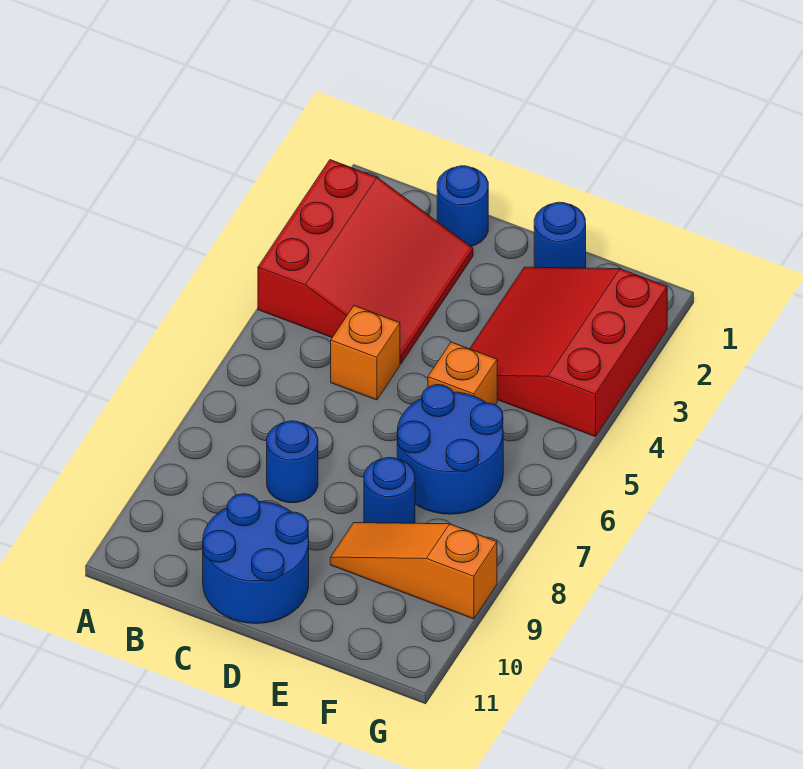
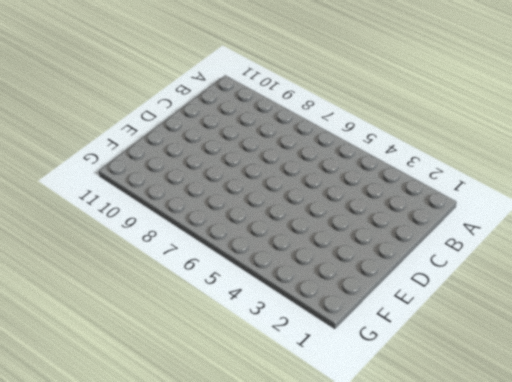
none -> red 3x3 slope [258,160,473,363]
none -> blue 1x1 round brick [437,166,488,246]

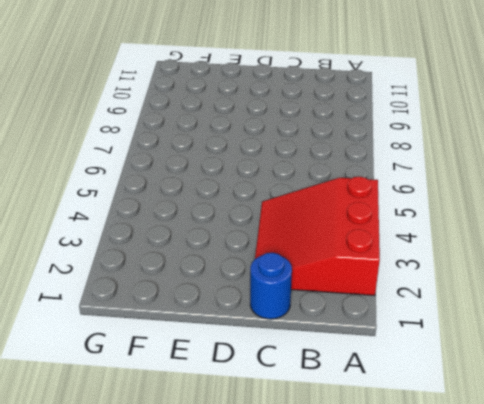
none -> orange 1x1 brick [331,306,400,400]
none -> blue 1x1 round brick [267,421,318,503]

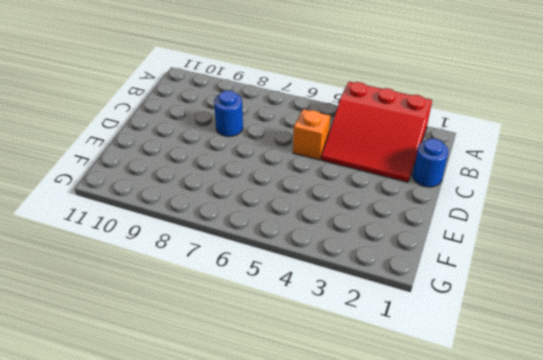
none -> blue 2x2 round brick [203,494,309,624]
none -> blue 1x1 round brick [534,202,586,268]

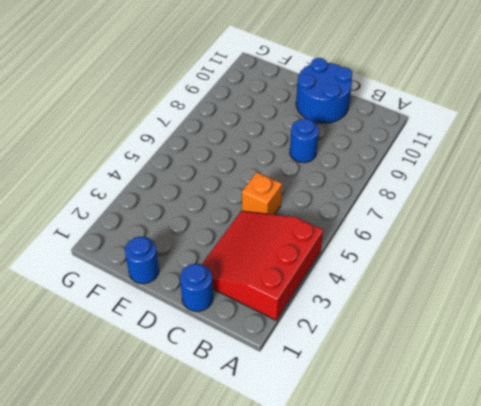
none -> red 3x3 slope [470,267,667,437]
none -> orange 1x1 brick [428,342,497,405]

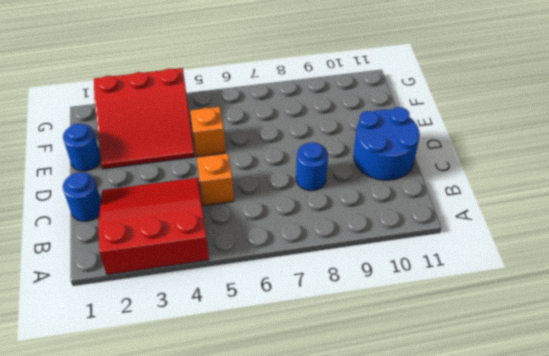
none -> blue 2x2 round brick [397,385,503,514]
none -> blue 1x1 round brick [364,458,415,523]

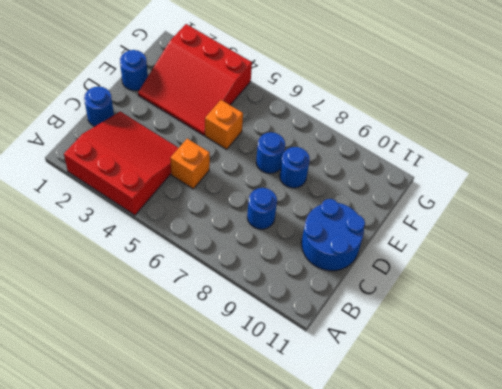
blue 1x1 round brick [256,132,285,173] -> blue 2x2 round brick [397,385,503,514]
none -> orange 1x3 slope [330,523,497,619]

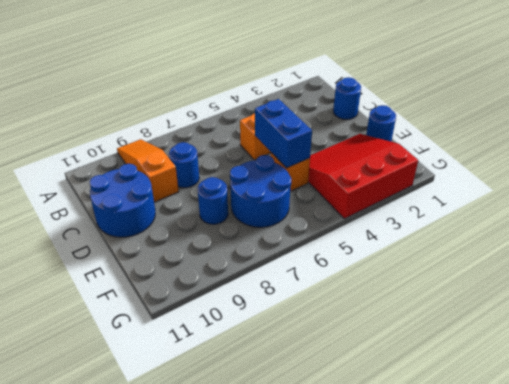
orange 1x3 slope [117,139,179,202] -> orange 1x3 slope moved to [330,523,497,619]
blue 1x2 brick [255,99,312,168] -> none
none -> red 3x3 slope [258,160,473,363]

